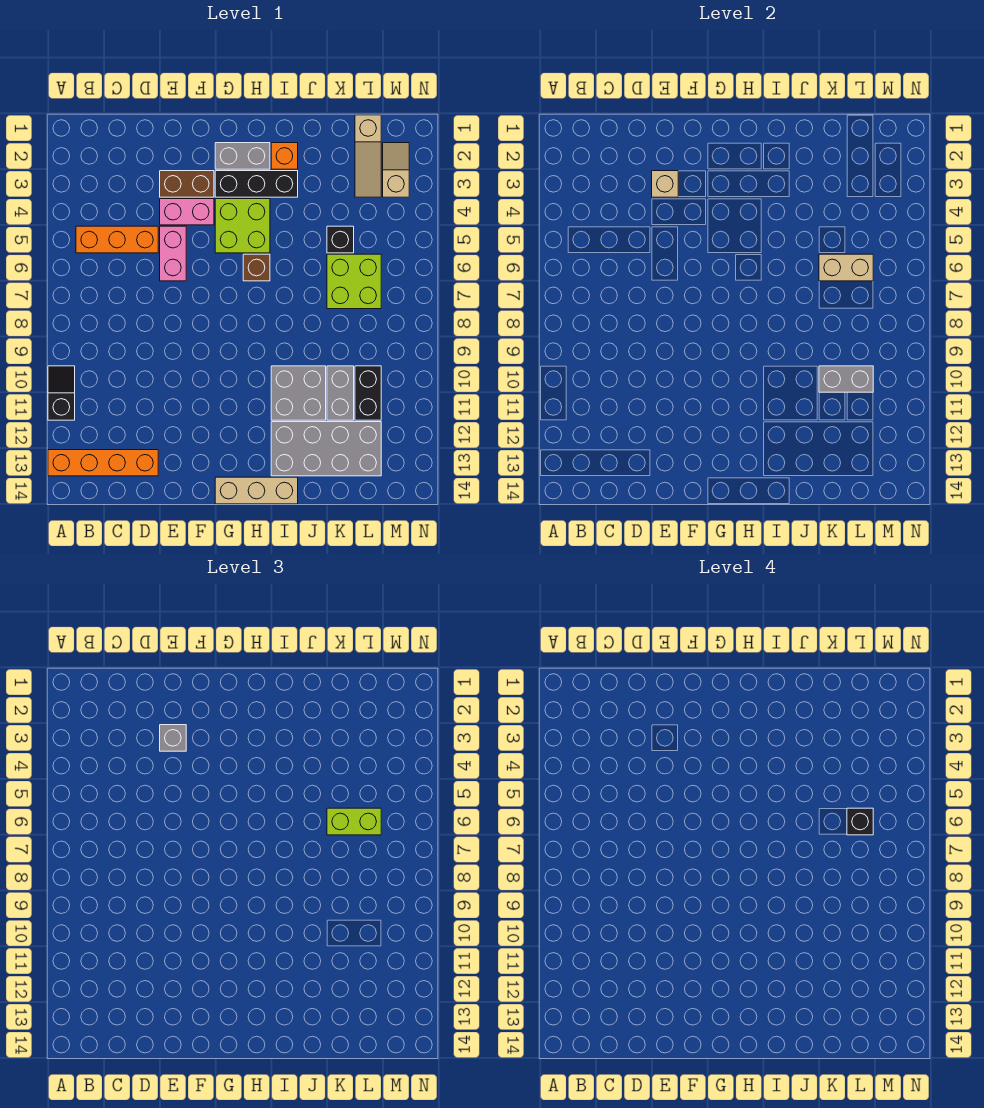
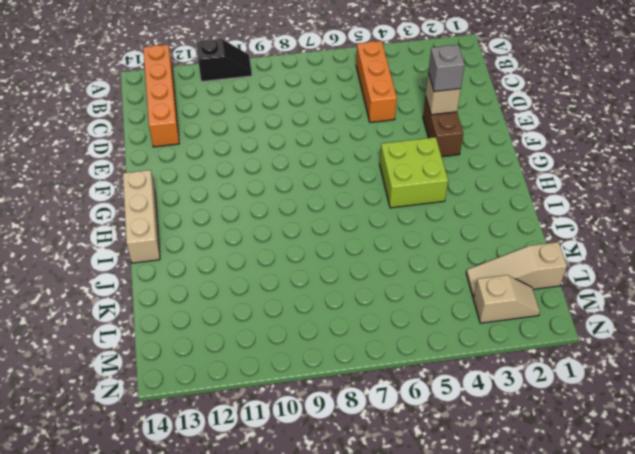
none -> pink 1x2 brick [160,199,214,225]
none -> pink 1x2 brick [160,226,186,281]
none -> grey 1x2 brick [215,143,270,169]

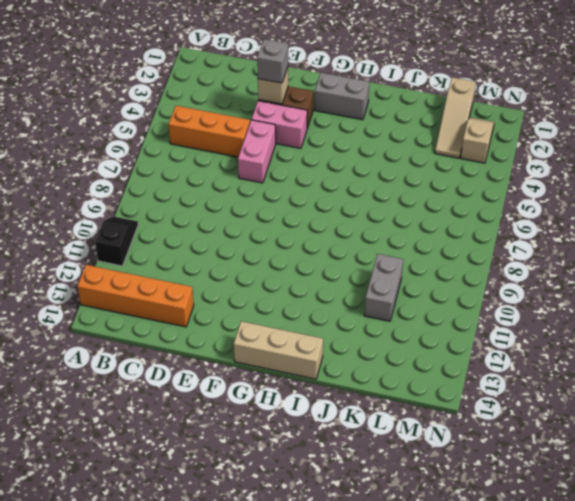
none -> black 1x3 brick [215,171,298,197]
none -> lime 2x2 brick [215,199,270,253]
none -> brown 1x1 brick [243,254,270,281]

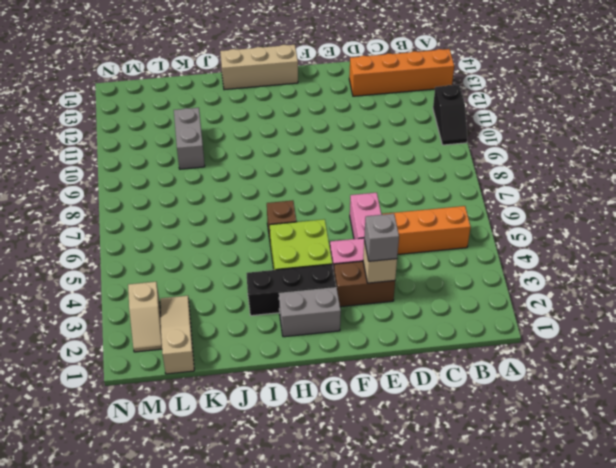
none -> orange 1x1 brick [271,143,298,169]
none -> grey 2x2 brick [271,366,326,420]
none -> grey 2x4 brick [271,422,381,476]

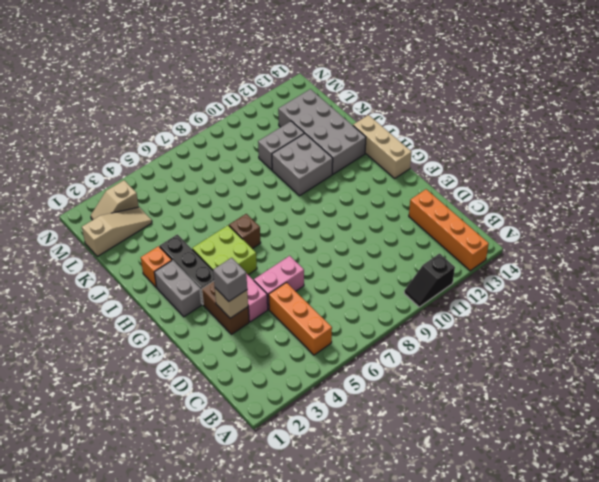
none -> black 1x1 brick [327,226,354,253]
none -> lime 2x2 brick [327,254,381,309]
none -> black 1x2 brick [355,366,381,420]

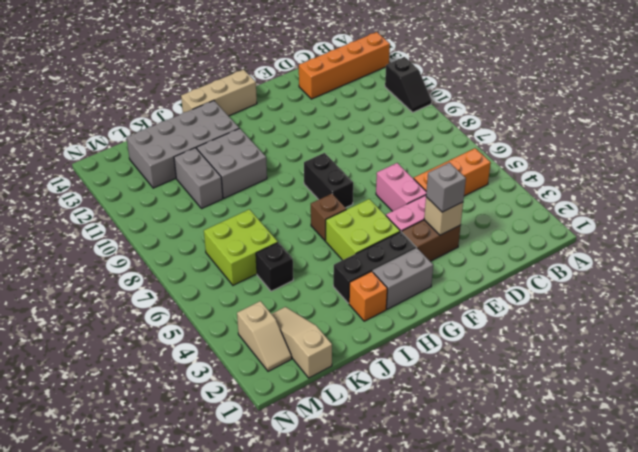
black 1x2 brick [304,153,353,208] -> black 1x2 brick moved to [355,366,381,420]
none -> tan 1x2 brick [819,254,873,281]
none -> grey 1x2 brick [819,366,873,392]
none -> lime 1x2 brick [327,808,381,835]

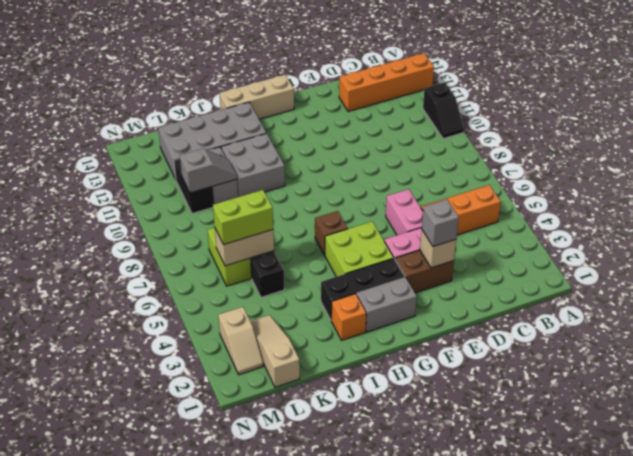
grey 1x2 slope [180,149,237,193] -> grey 1x2 brick [819,366,873,392]
none -> black 1x1 brick [847,808,873,835]

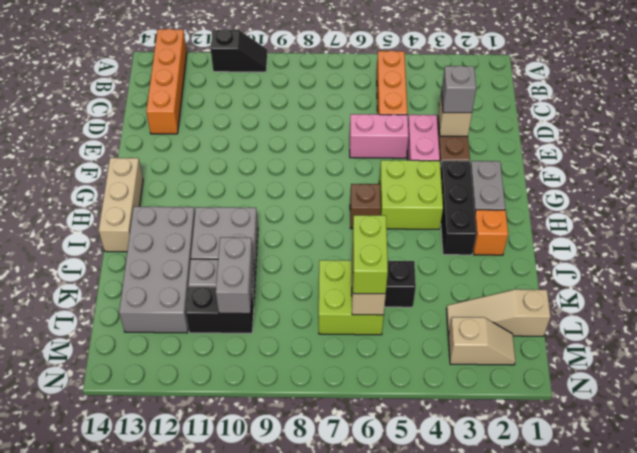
none -> black 1x1 brick [847,808,873,835]

